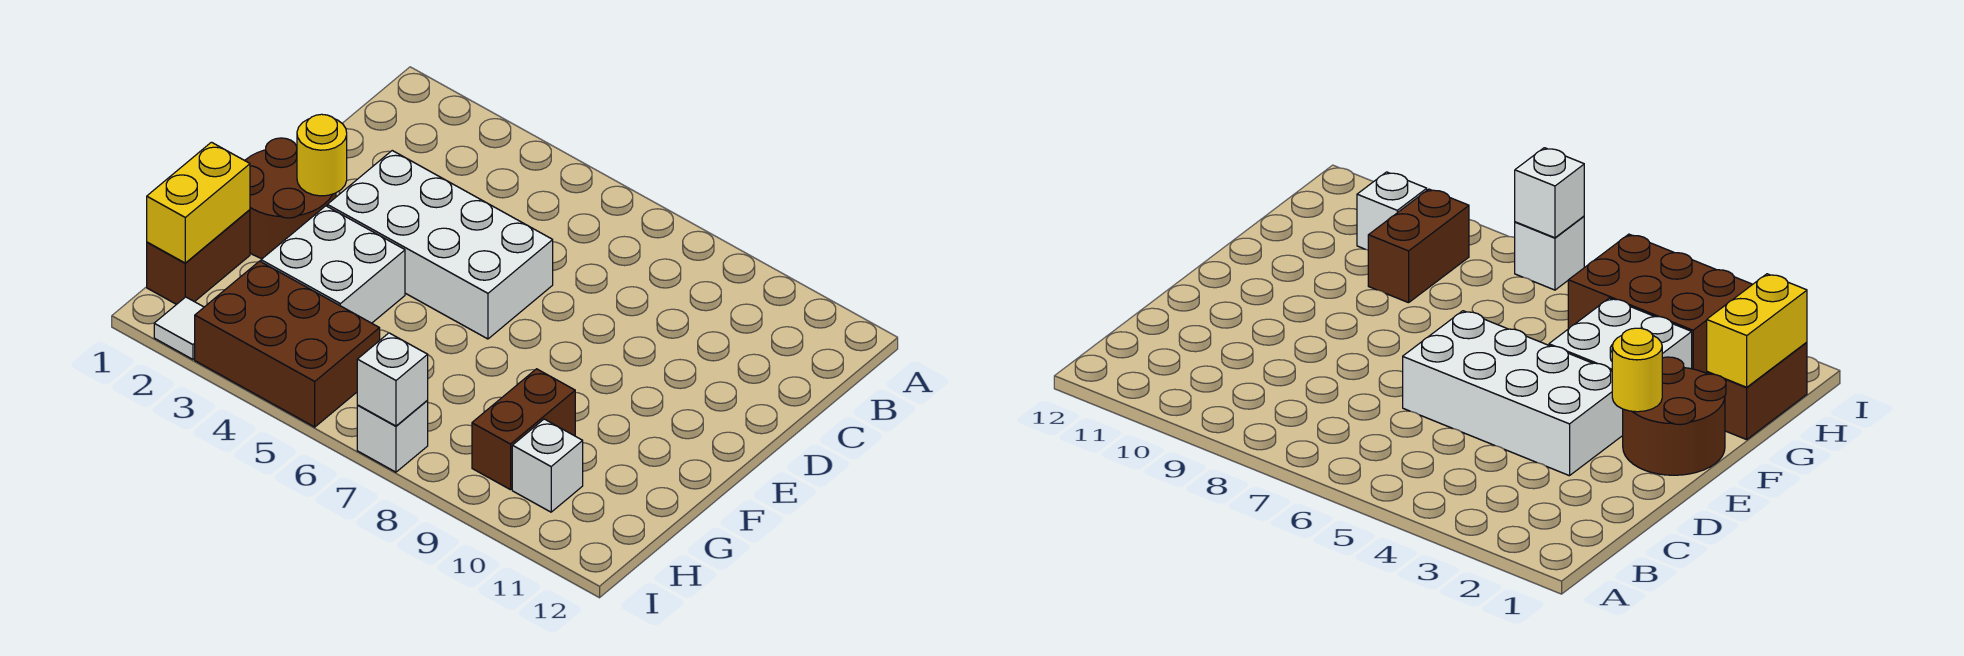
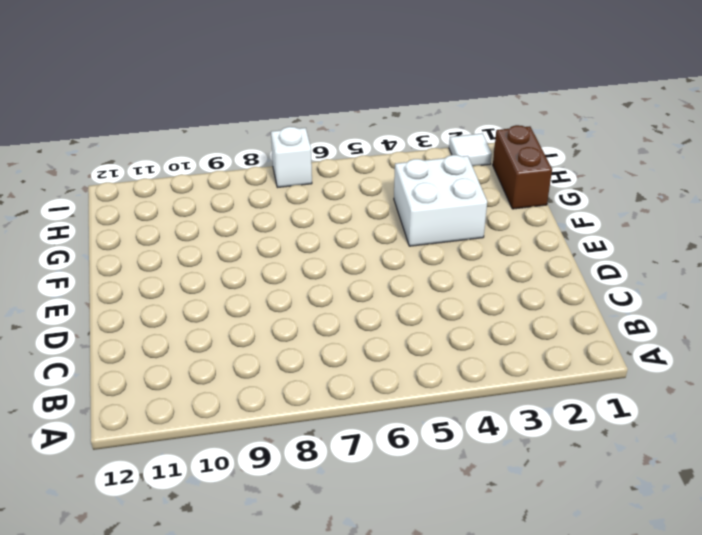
none -> white 2x4 brick [327,151,553,339]
none -> brown 2x2 round brick [245,138,336,259]
none -> brown 1x2 brick [472,369,575,490]

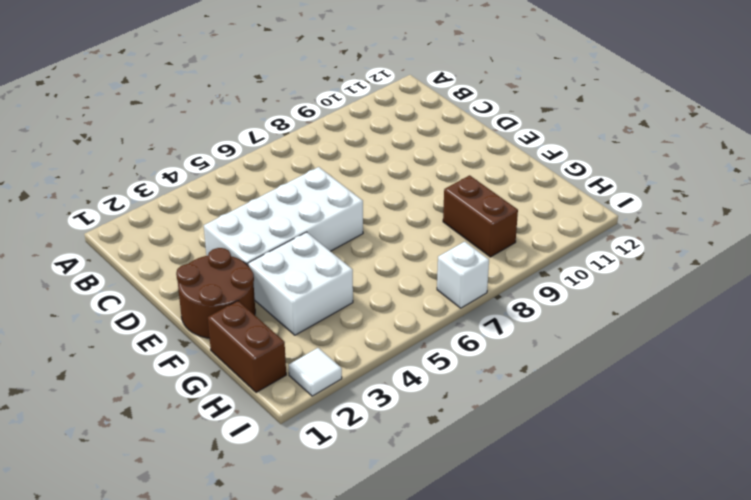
none -> brown 2x3 brick [195,261,380,427]
none -> white 1x1 brick [512,419,583,512]
none -> yellow 1x1 round brick [297,114,347,196]

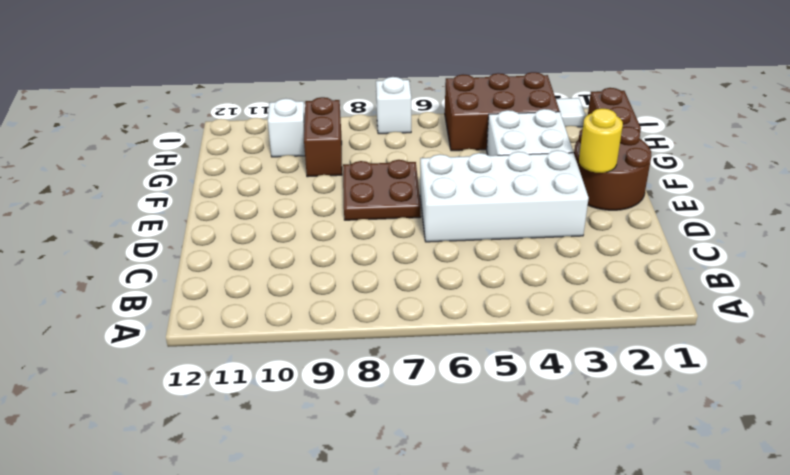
brown 2x2 plate [343,160,421,220] -> none
none -> yellow 1x2 brick [147,142,250,263]
none -> white 1x1 brick [357,333,428,426]

